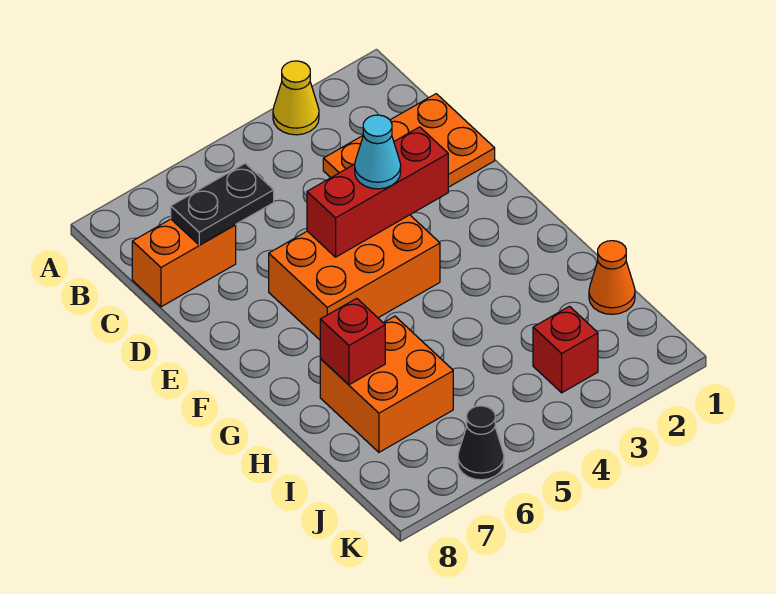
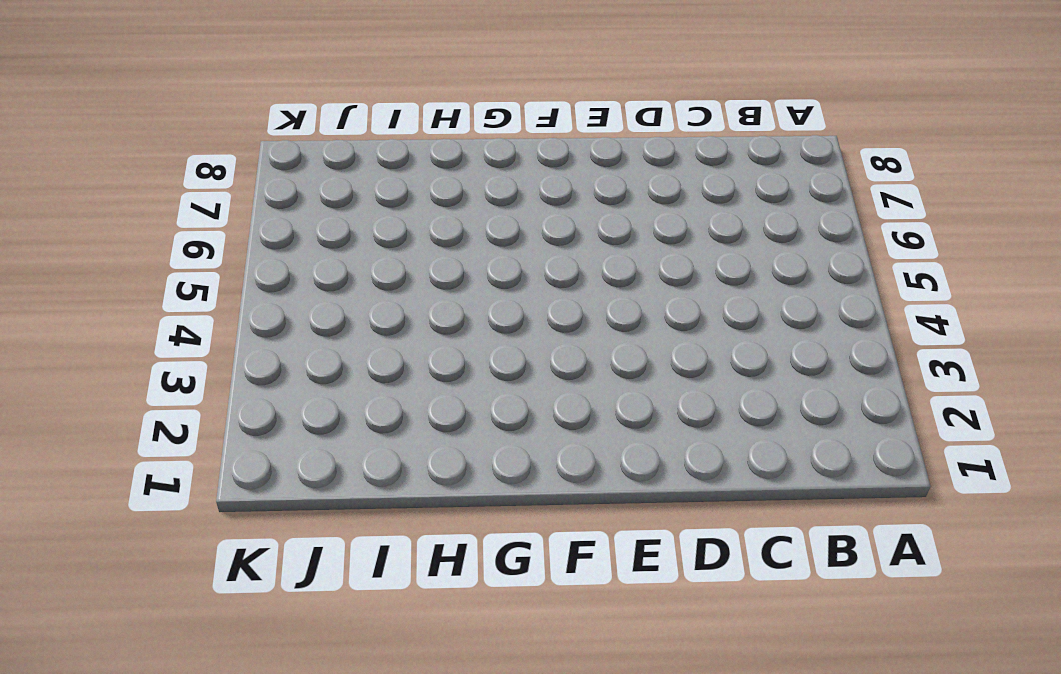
none -> yellow 1x1 cone [273,61,319,135]
none -> orange 2x3 plate [323,94,495,187]
none -> orange 1x2 brick [132,219,236,307]

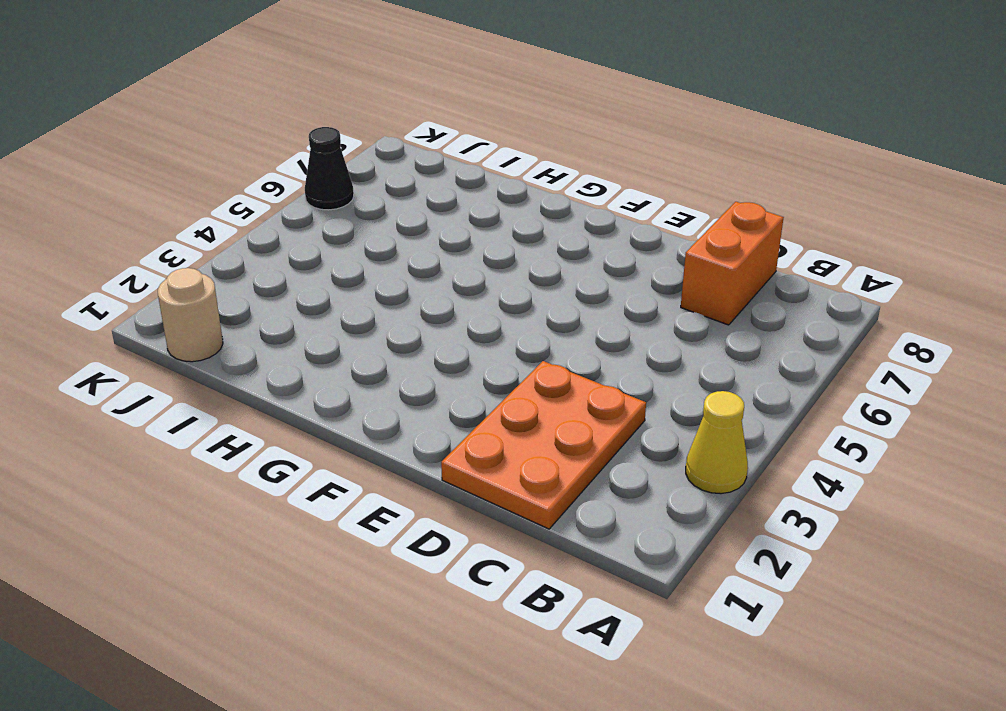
tan 1x1 round brick [158,268,223,362] -> none
none -> orange 2x3 brick [269,215,440,340]
none -> orange 2x2 brick [320,316,453,452]
none -> orange 1x1 cone [589,241,635,314]

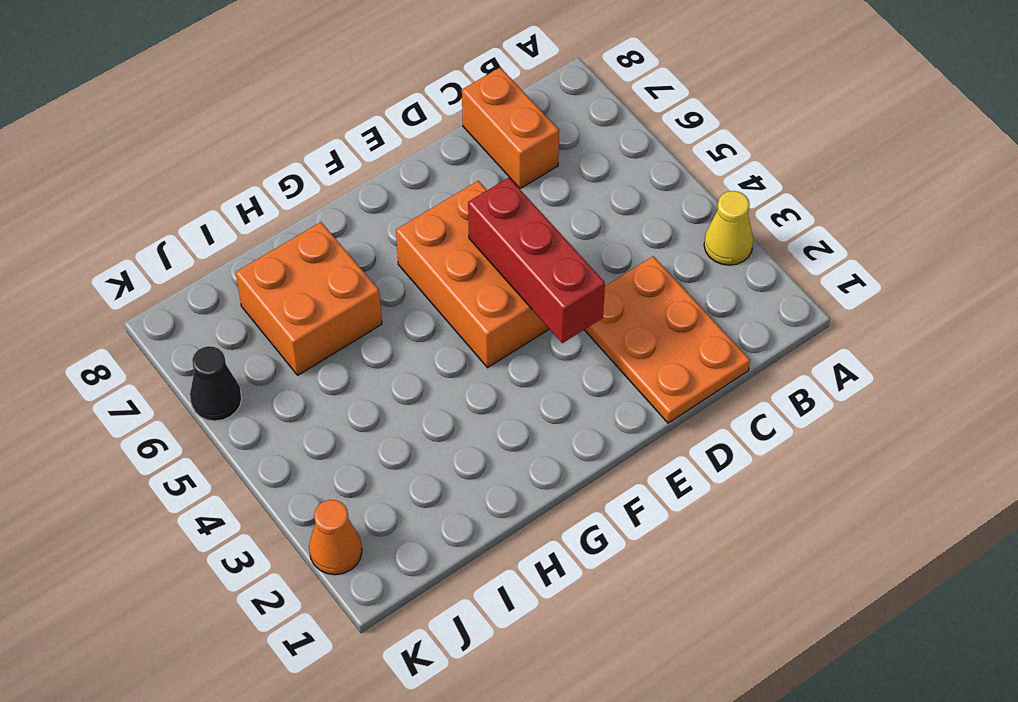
orange 1x1 cone [309,500,362,575] -> orange 1x1 cone moved to [589,241,635,314]
none -> red 1x1 brick [533,306,598,393]
none -> black 1x2 plate [171,163,274,245]
none -> red 1x1 brick [320,298,385,385]

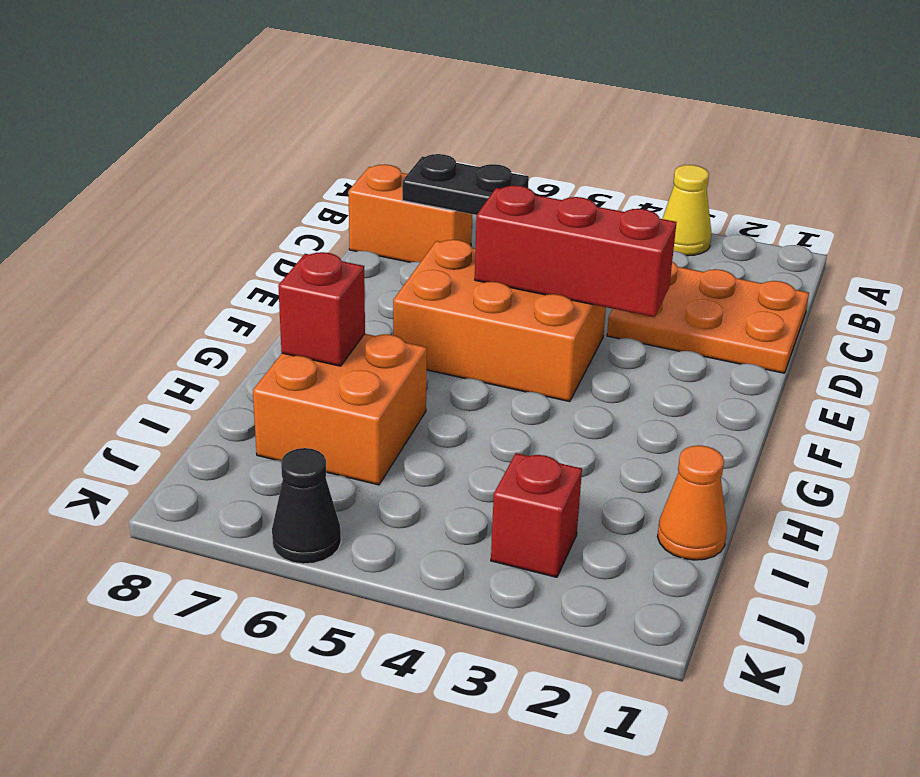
none -> cyan 1x1 cone [355,115,401,189]

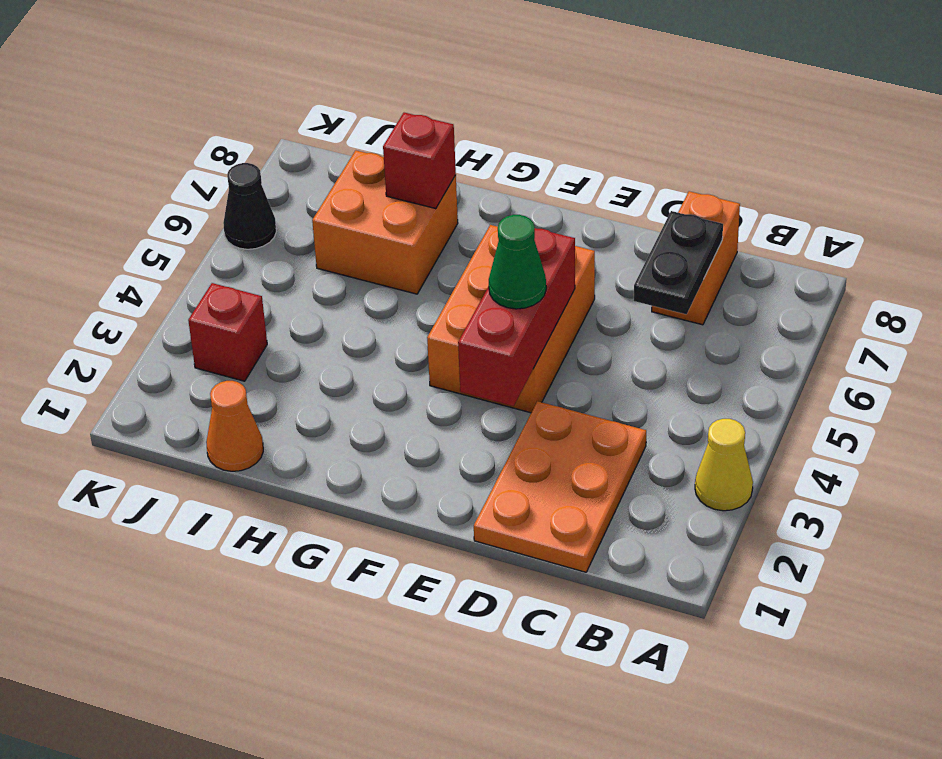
green 1x1 cone [489,215,546,309] -> cyan 1x1 cone [355,115,401,189]

